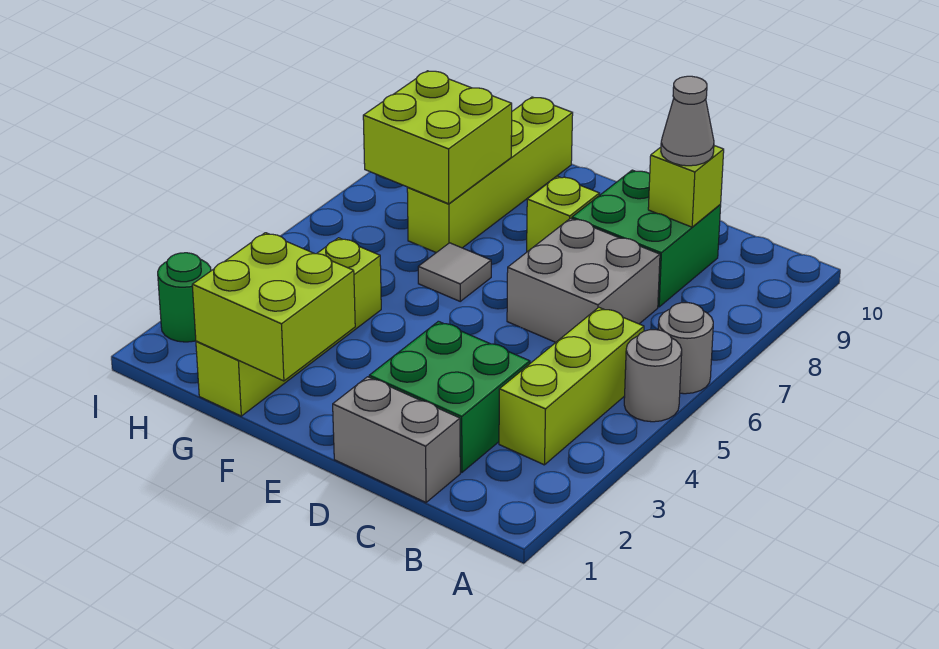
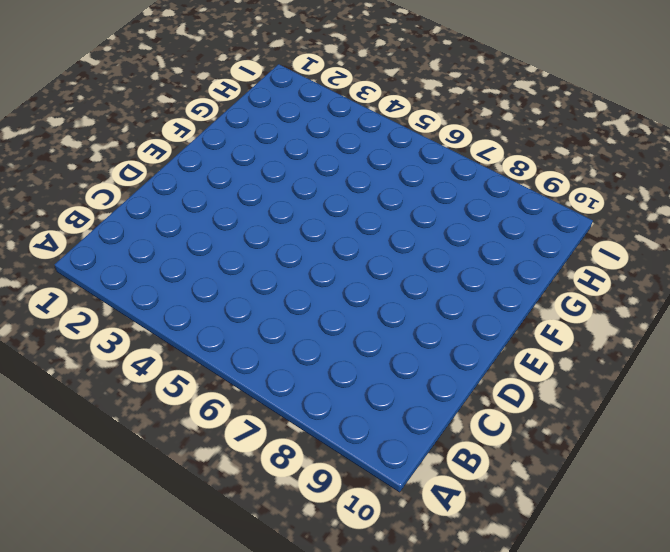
none -> grey 1x1 round brick [624,330,682,422]
none -> grey 1x1 round brick [658,303,713,394]
none -> lime 1x3 brick [499,307,644,465]

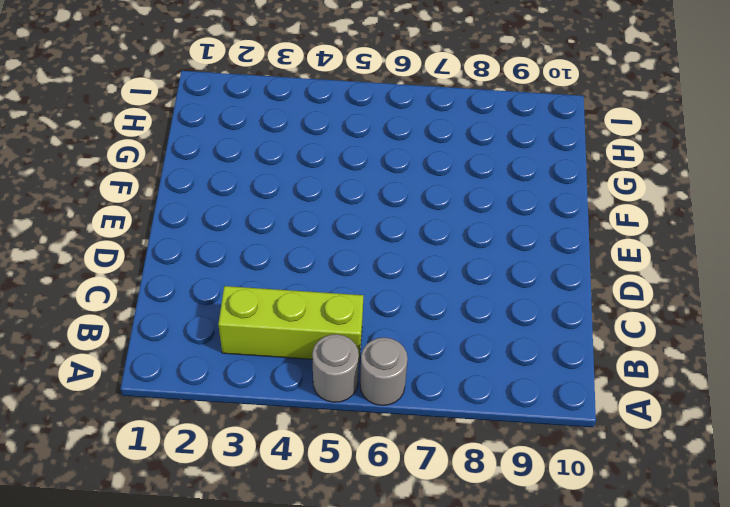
none -> grey 1x2 brick [333,377,460,502]
none -> green 2x2 brick [369,321,530,473]
none -> grey 2x2 brick [507,218,660,342]

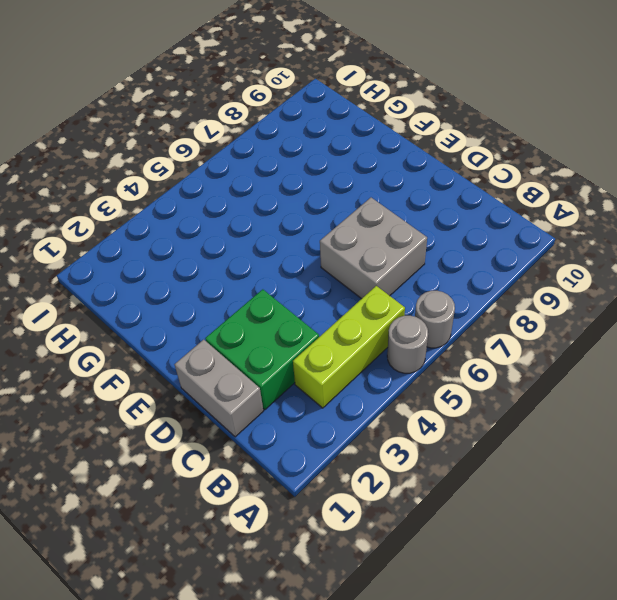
none -> green 2x2 brick [572,170,721,307]
none -> lime 1x1 brick [527,176,599,252]
none -> grey 1x1 tile [418,243,491,301]

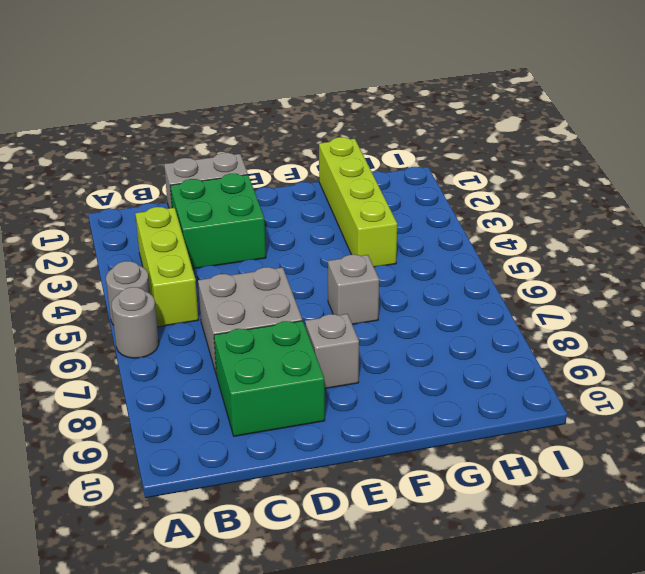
grey 1x1 brick [305,314,359,389] -> lime 1x1 brick [527,176,599,252]
grey 1x1 brick [328,255,379,324] -> grey 1x1 tile [418,243,491,301]
none -> lime 1x4 brick [407,97,573,253]
none -> green 1x1 round brick [158,253,211,342]
none -> lime 1x1 brick [648,146,724,227]

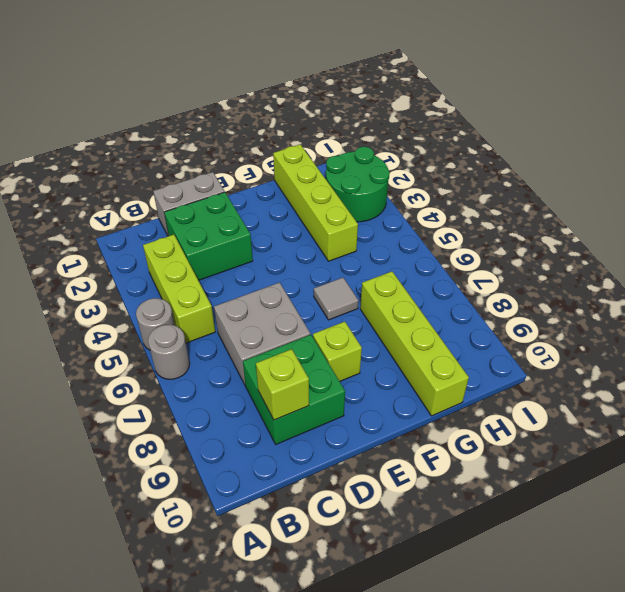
green 2x2 round brick [326,147,390,222] -> green 1x1 round brick [158,253,211,342]
none -> lime 2x2 brick [192,233,355,381]
none -> lime 2x2 brick [363,71,512,204]
none -> grey 1x1 cone [661,76,714,166]

